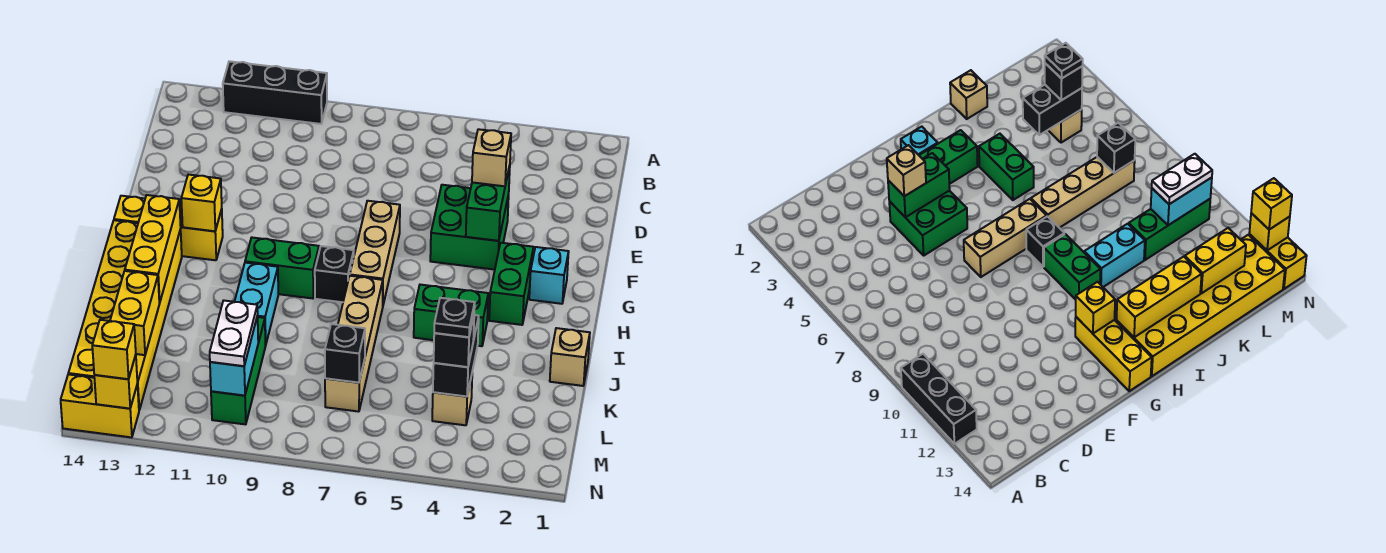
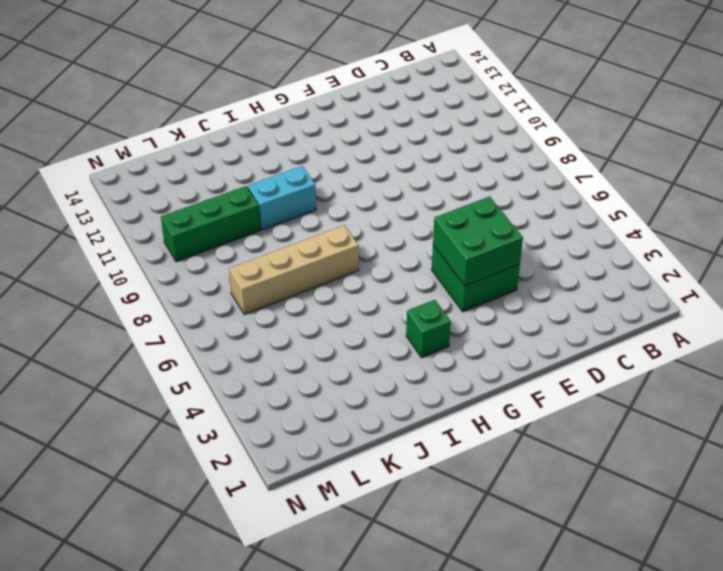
green 2x2 brick [433,196,523,286] -> green 1x2 brick [466,165,510,241]
green 1x1 brick [406,300,451,358] -> green 1x2 brick [489,243,534,325]
none -> black 1x3 brick [223,61,327,124]
none -> tan 1x3 brick [350,201,400,304]
none -> cyan 1x1 brick [529,247,569,304]

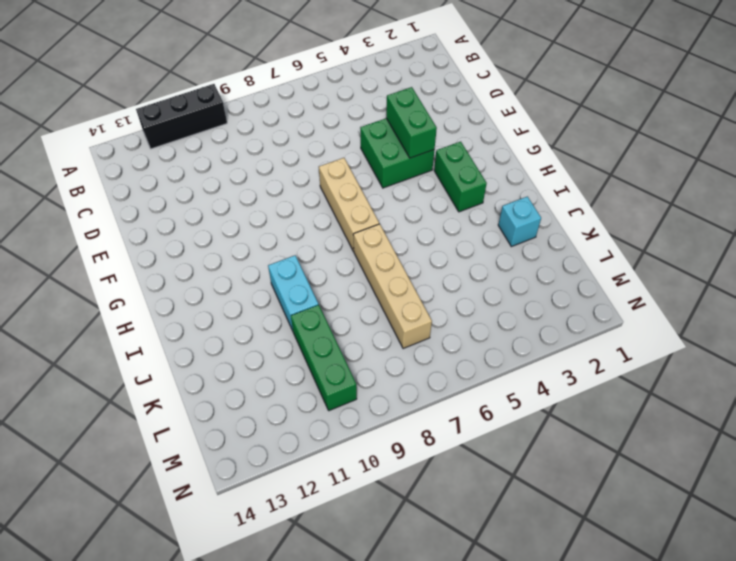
cyan 1x1 brick [498,197,541,247] -> cyan 1x1 brick moved to [529,247,569,304]
none -> yellow 1x3 brick [114,196,223,260]
none -> black 1x1 brick [315,246,354,302]
none -> green 1x2 brick [245,238,319,298]

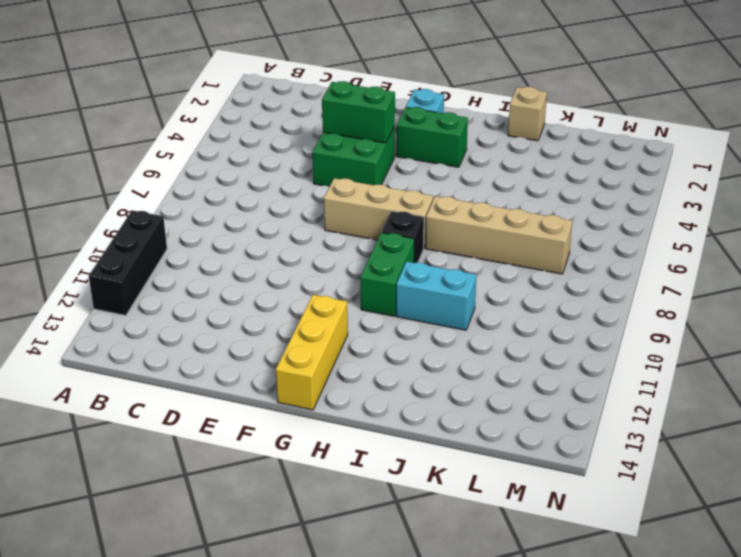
none -> yellow 2x6 brick [68,220,182,410]
none -> green 1x2 brick [414,285,488,346]
none -> green 1x3 brick [211,317,266,424]

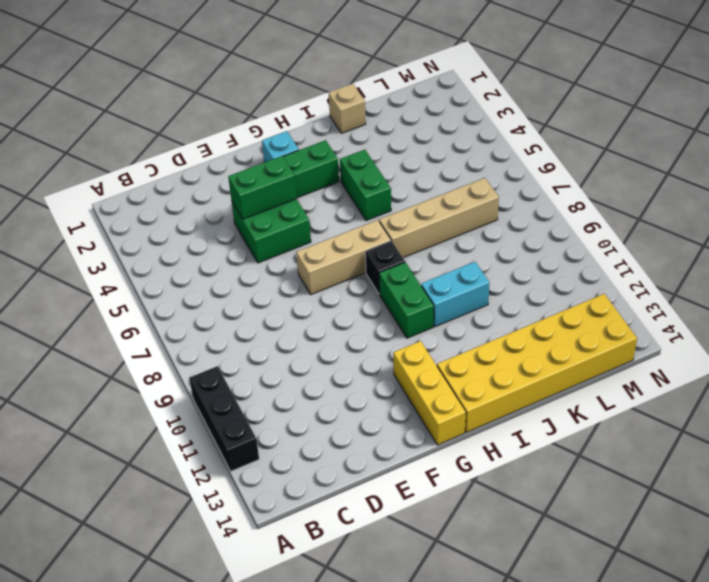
none -> green 1x3 brick [211,317,266,424]
none -> tan 1x1 brick [432,376,472,425]
none -> yellow 1x2 brick [61,374,139,437]

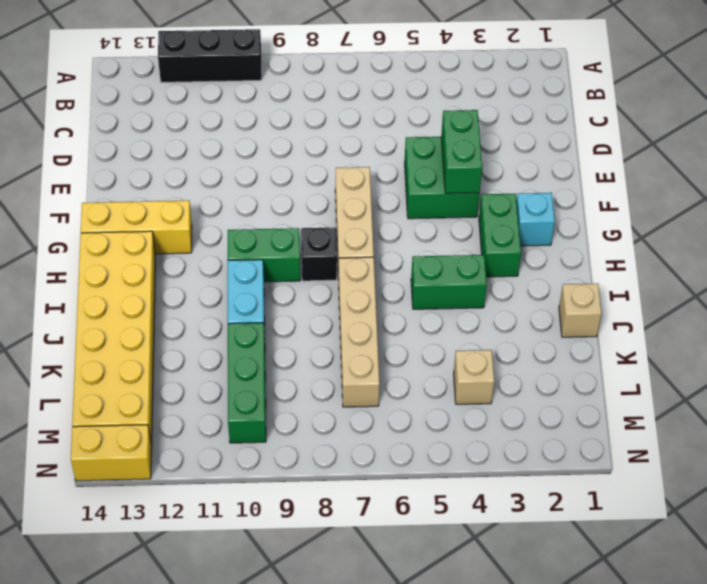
none -> yellow 1x1 brick [181,175,222,231]
none -> yellow 1x3 brick [125,195,181,303]
none -> black 1x2 brick [433,315,479,397]

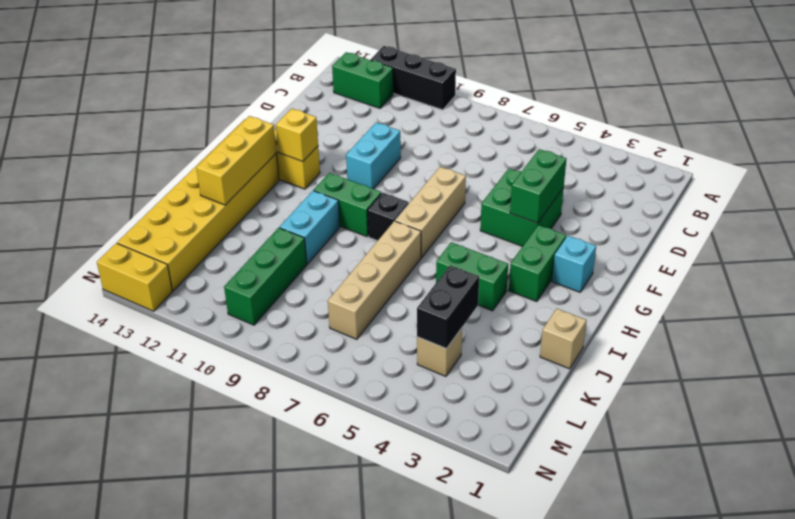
green 1x2 brick [332,52,393,108] -> none
cyan 1x2 brick [346,123,401,189] -> cyan 1x2 brick moved to [210,315,258,396]
none -> yellow 1x2 brick [110,271,159,355]
none -> black 1x1 brick [325,324,365,383]
none -> yellow 1x1 brick [94,355,137,409]

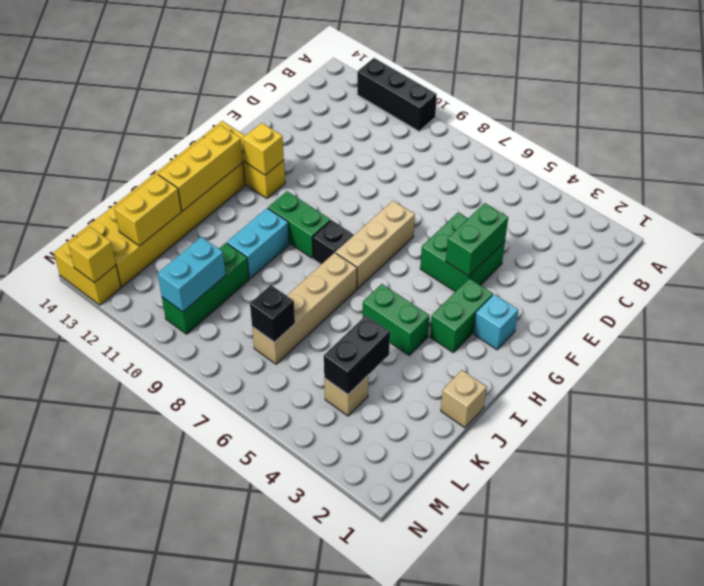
none -> tan 1x1 brick [472,129,511,186]
none -> black 1x1 brick [434,316,474,367]
none -> white 1x2 plate [210,300,258,366]

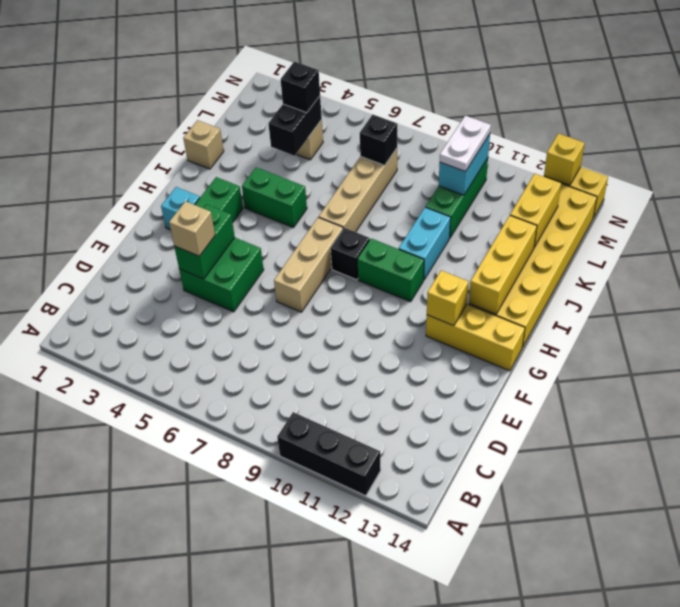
none -> yellow 1x1 brick [92,320,136,379]
none -> black 1x1 plate [434,298,475,337]

